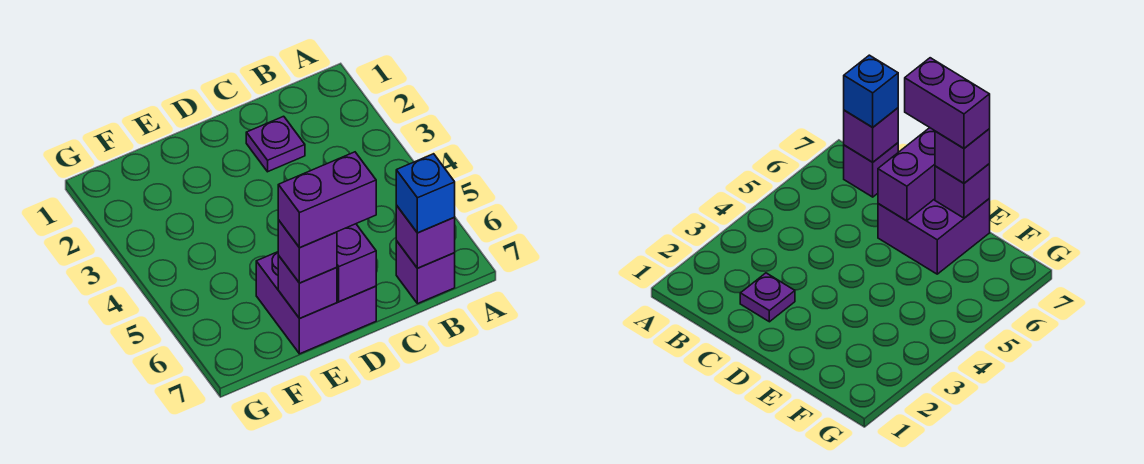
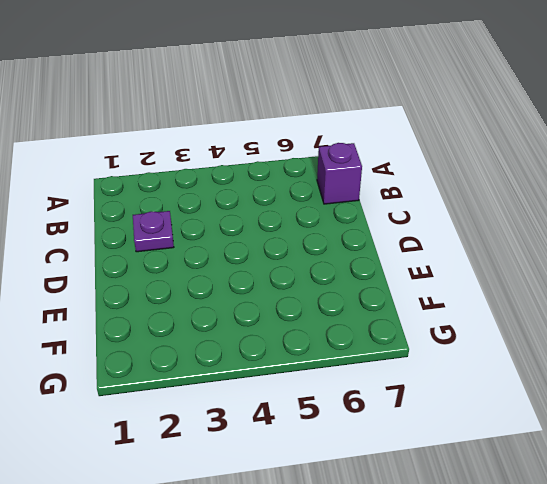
none -> purple 2x2 brick [256,252,376,354]
none -> purple 1x1 brick [396,205,455,268]

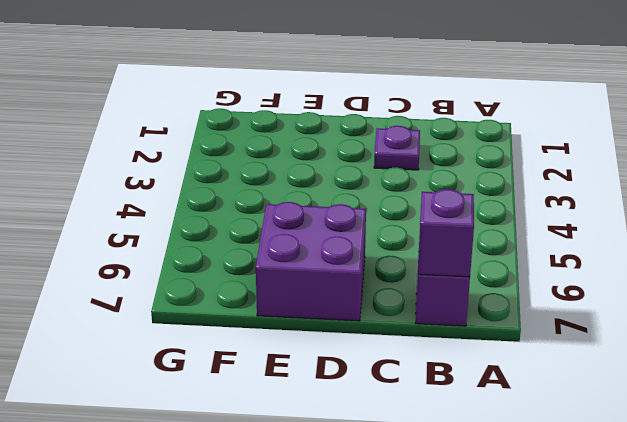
none -> purple 1x2 brick [337,224,376,302]
none -> purple 1x1 brick [278,256,337,319]

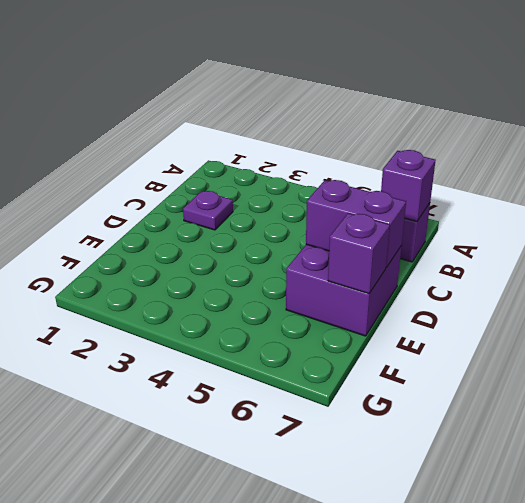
none -> blue 1x1 brick [396,154,455,233]
none -> purple 1x1 brick [278,220,337,283]

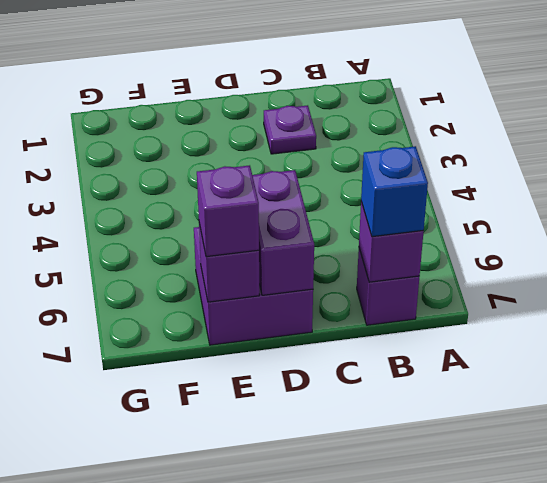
none -> purple 1x2 brick [278,152,376,248]

